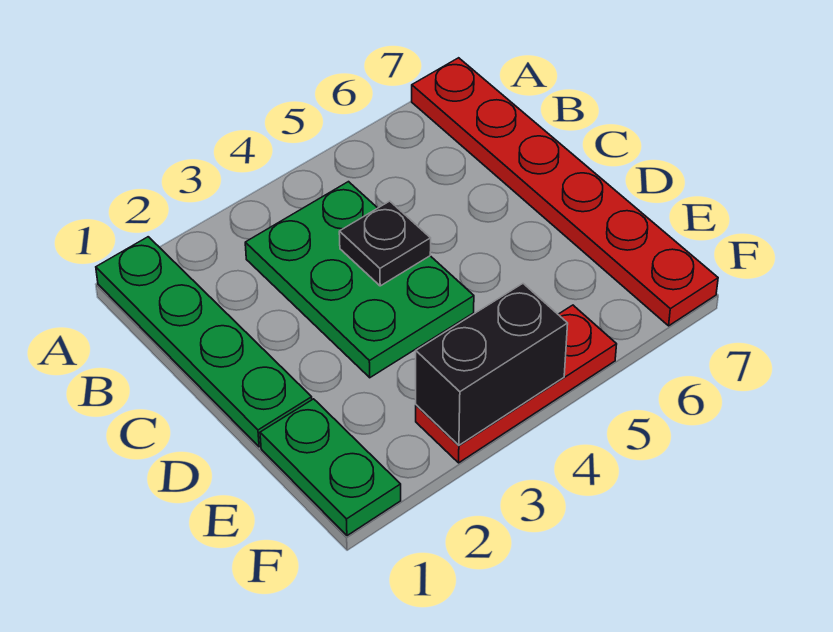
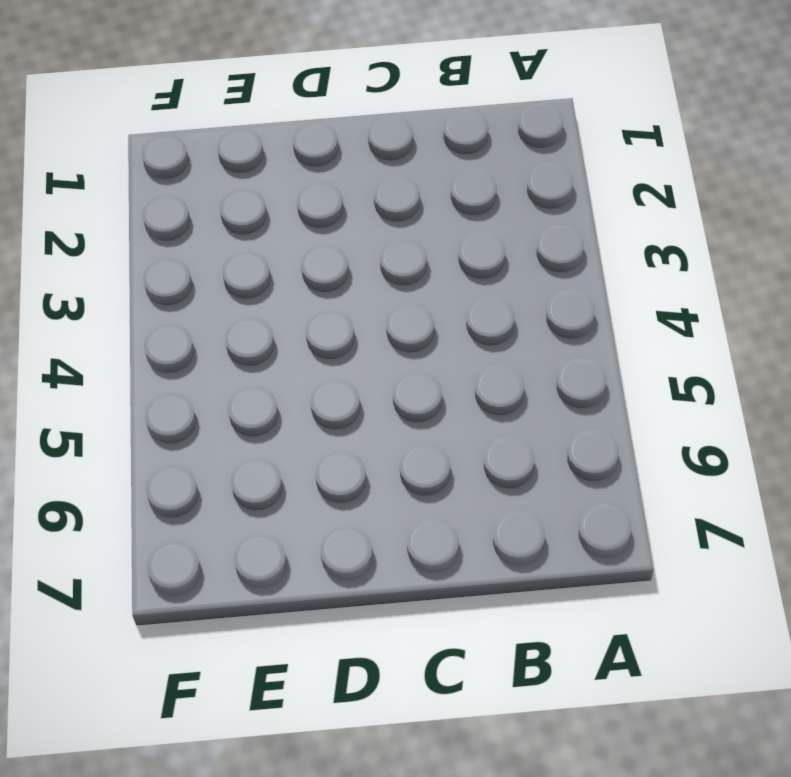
none -> green 1x4 plate [96,237,312,447]
none -> red 1x6 plate [412,58,718,326]

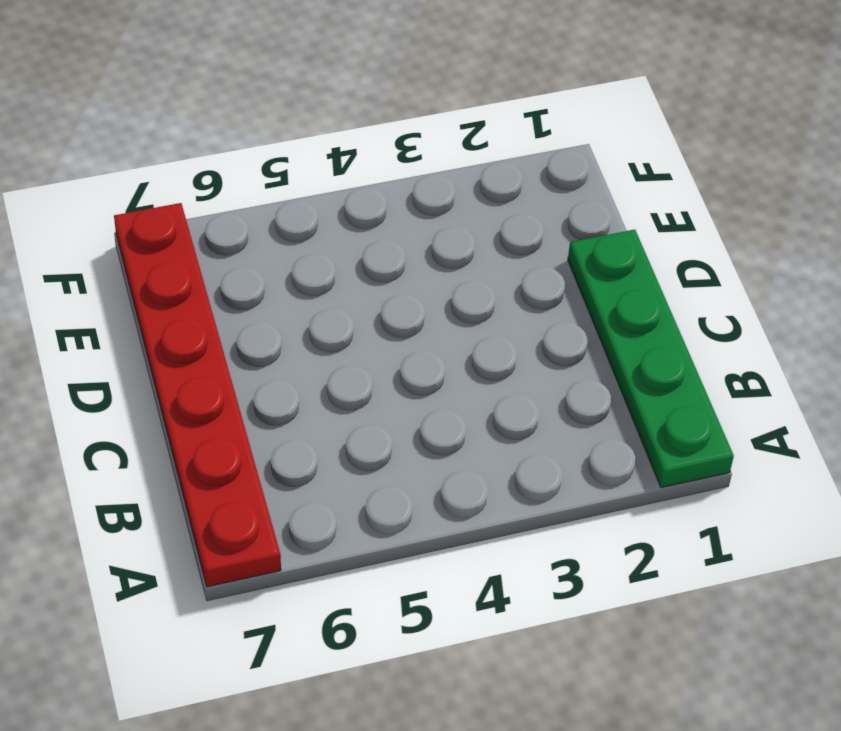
none -> green 2x3 plate [245,182,474,378]
none -> green 1x2 plate [260,399,401,536]

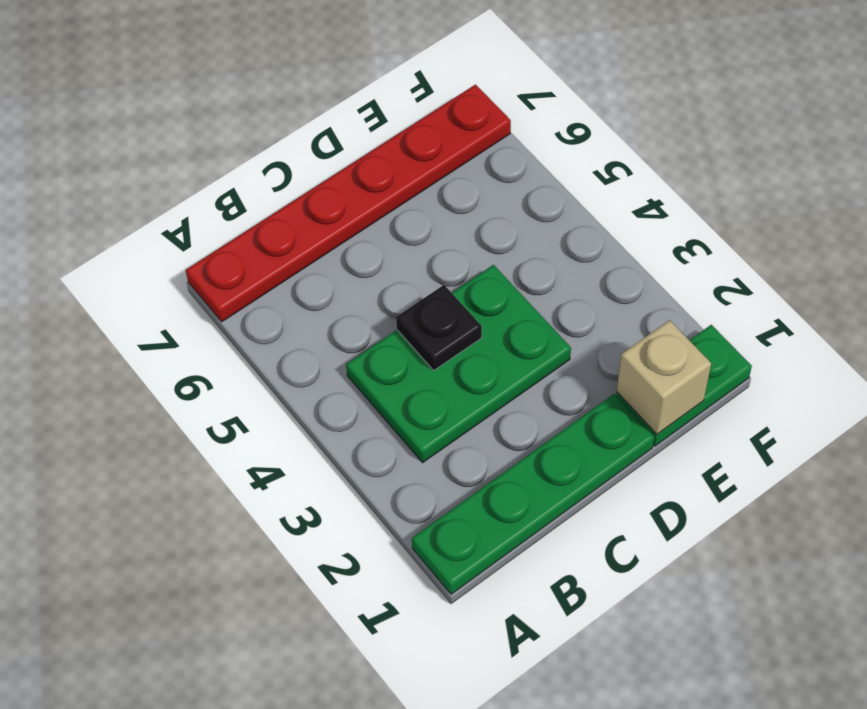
tan 1x1 brick [617,320,711,434] -> none
none -> red 1x3 plate [416,305,617,463]
none -> black 1x2 brick [416,284,568,445]

